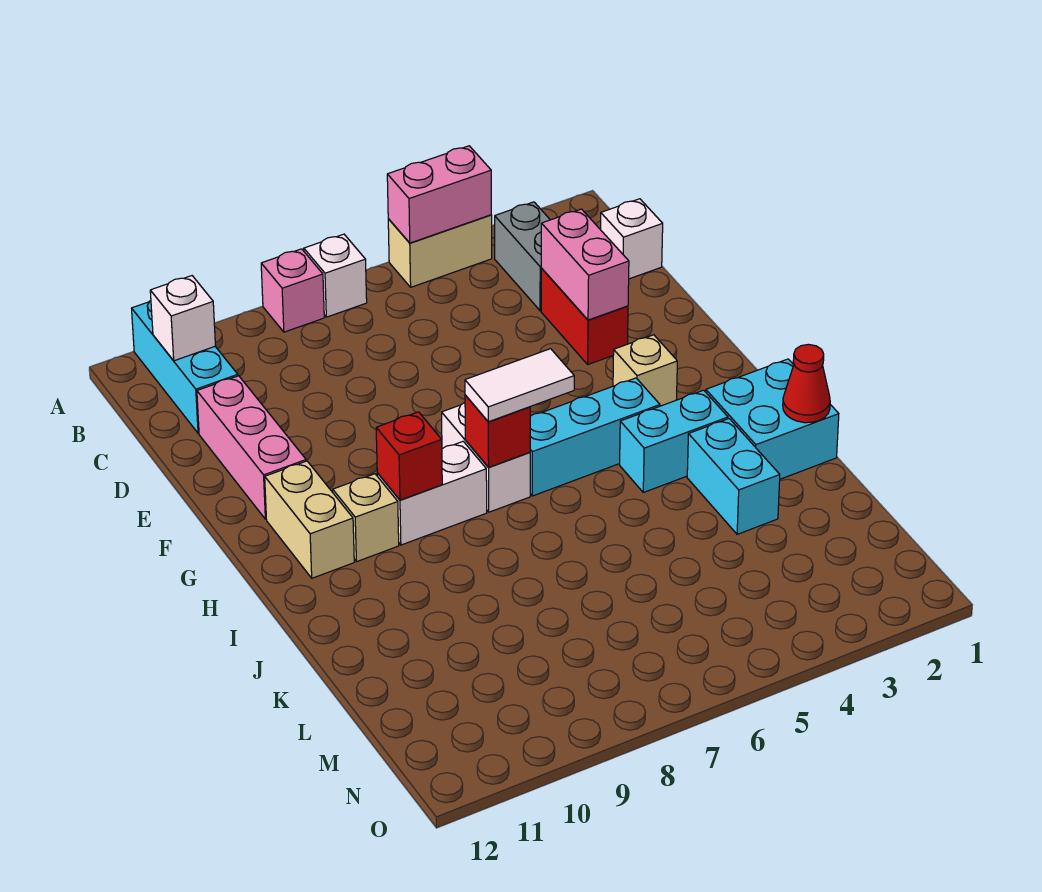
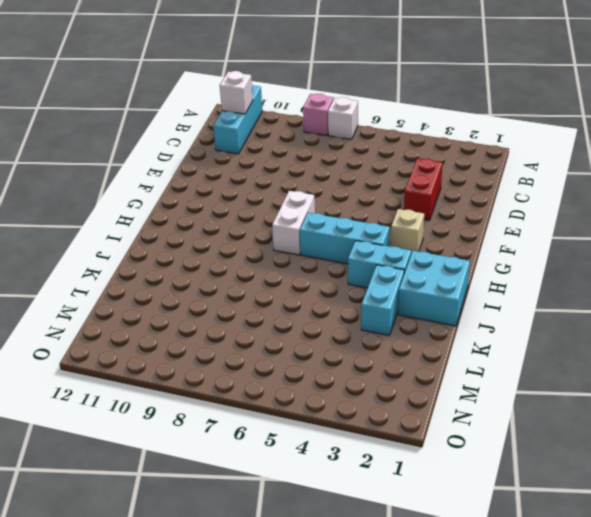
none -> tan 1x2 brick [388,215,492,287]
none -> grey 1x2 brick [495,202,550,311]
none -> white 1x1 brick [601,199,663,279]

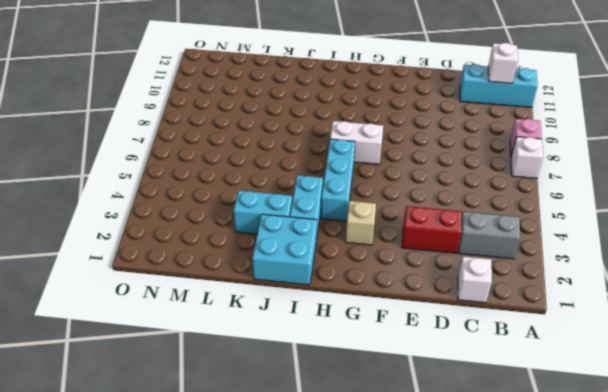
none -> tan 1x2 brick [388,215,492,287]
none -> pink 1x3 brick [197,376,306,519]
none -> tan 1x2 brick [265,461,354,578]

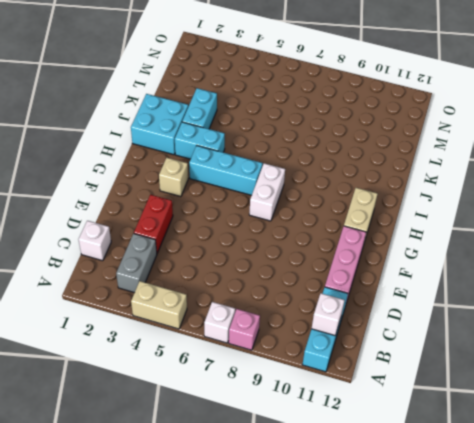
none -> white 1x2 brick [377,441,487,545]
none -> tan 1x1 brick [333,474,399,562]
none -> pink 1x2 brick [387,146,491,243]

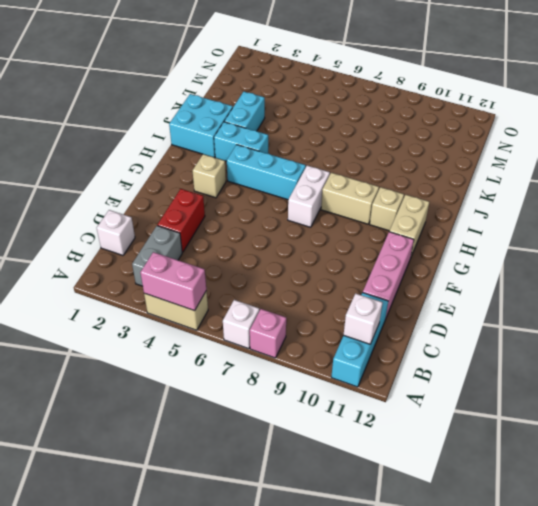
tan 1x2 brick [321,173,379,224] -> white 1x2 brick [377,441,487,545]
none -> pink 1x2 brick [541,209,629,320]
none -> red 1x1 brick [465,395,530,467]
none -> red 1x1 brick [376,412,442,500]

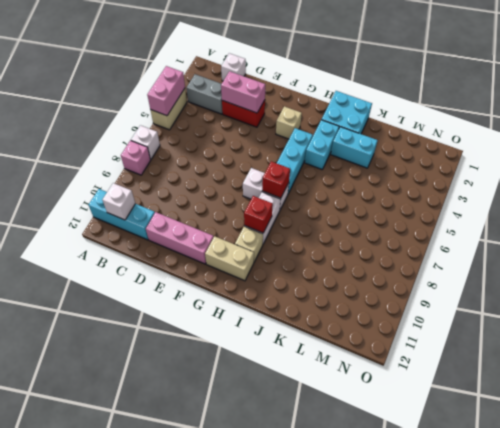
none -> red 1x1 cone [783,344,830,423]
none -> white 1x2 tile [465,349,574,422]

